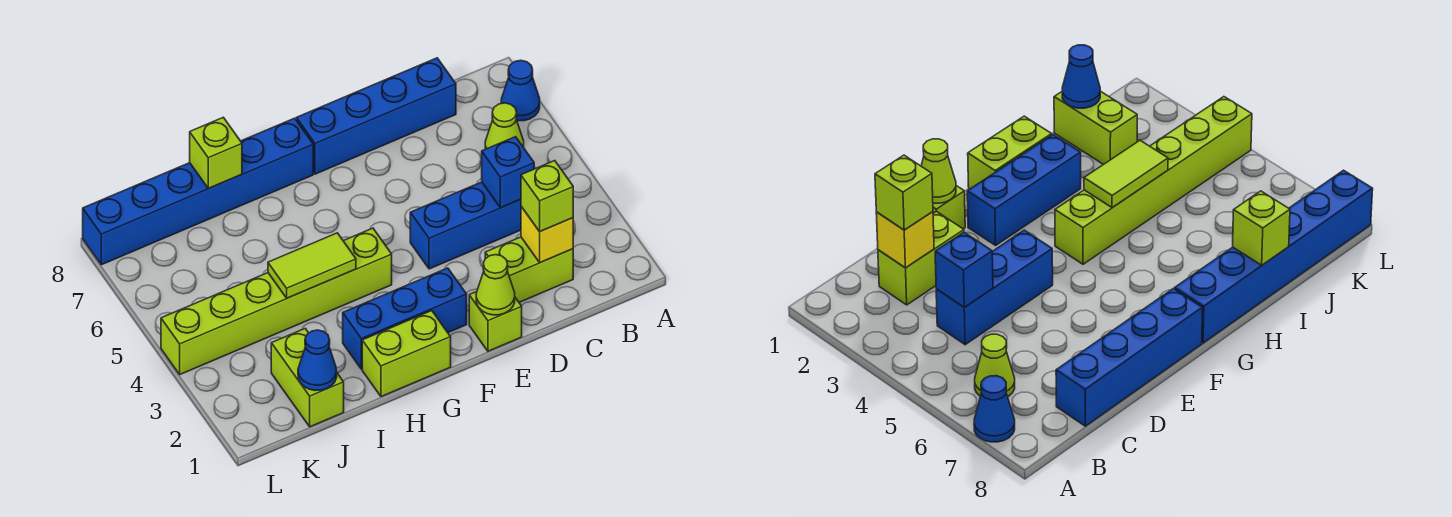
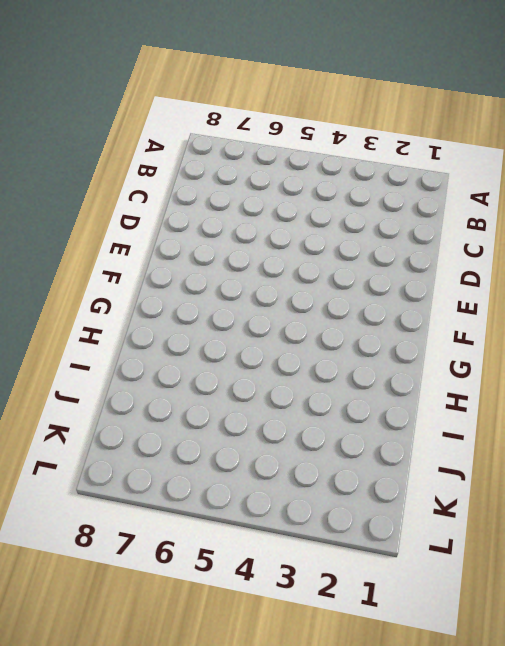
none -> blue 1x1 cone [501,60,540,121]
none -> lime 1x1 cone [485,103,524,149]
none -> lime 1x2 brick [485,237,573,302]

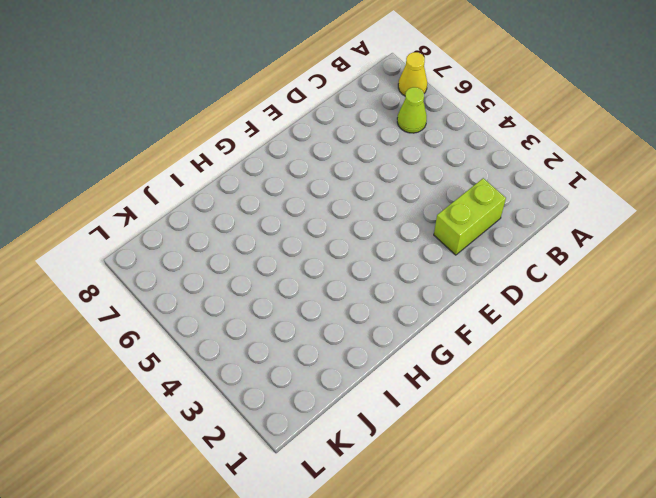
yellow 1x1 cone [398,52,427,96] -> blue 1x1 cone [501,60,540,121]
none -> blue 1x3 brick [410,182,521,269]
none -> blue 1x4 brick [296,58,456,174]
none -> lime 1x1 brick [469,292,522,351]

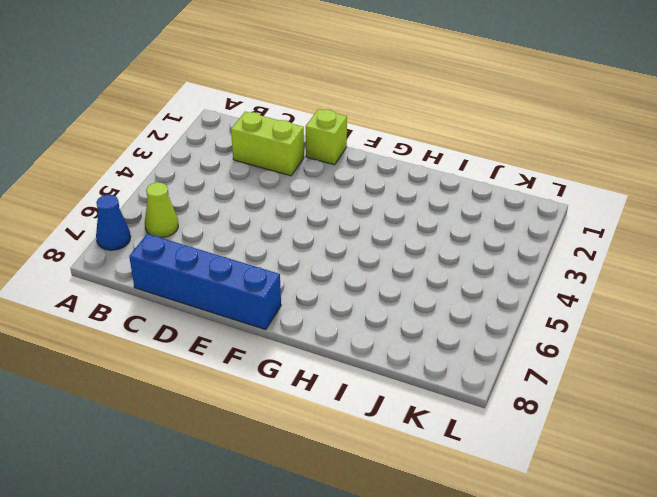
none -> blue 1x3 brick [410,182,521,269]
none -> blue 1x3 brick [343,268,467,369]
none -> lime 1x2 brick [362,311,451,397]

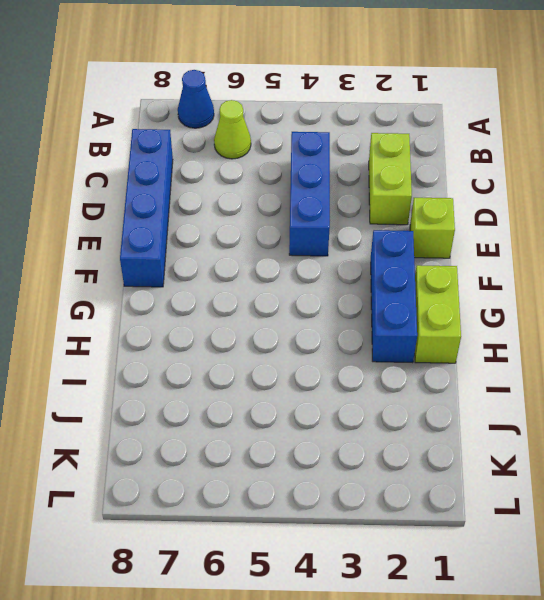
none -> lime 1x6 brick [161,228,392,374]
none -> blue 1x6 brick [83,118,313,265]
none -> lime 1x2 brick [271,329,344,427]

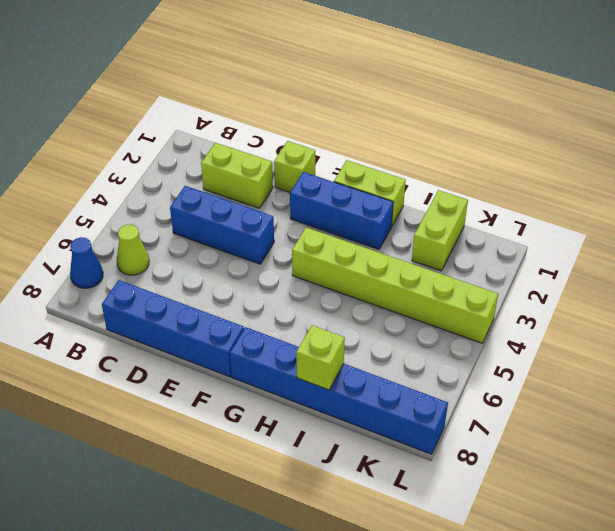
none -> yellow 1x1 brick [521,207,573,263]
none -> blue 1x1 brick [482,137,534,208]
none -> lime 1x1 cone [476,255,515,315]

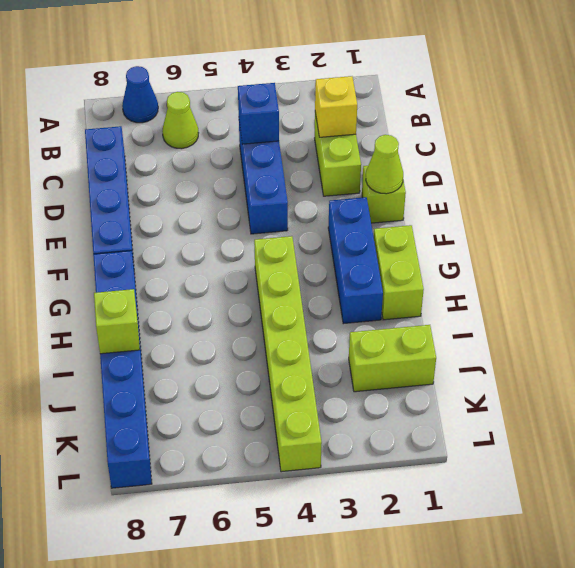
none -> lime 1x2 tile [268,233,356,298]
none -> blue 1x1 cone [298,330,337,391]
none -> lime 1x1 brick [521,161,573,232]

